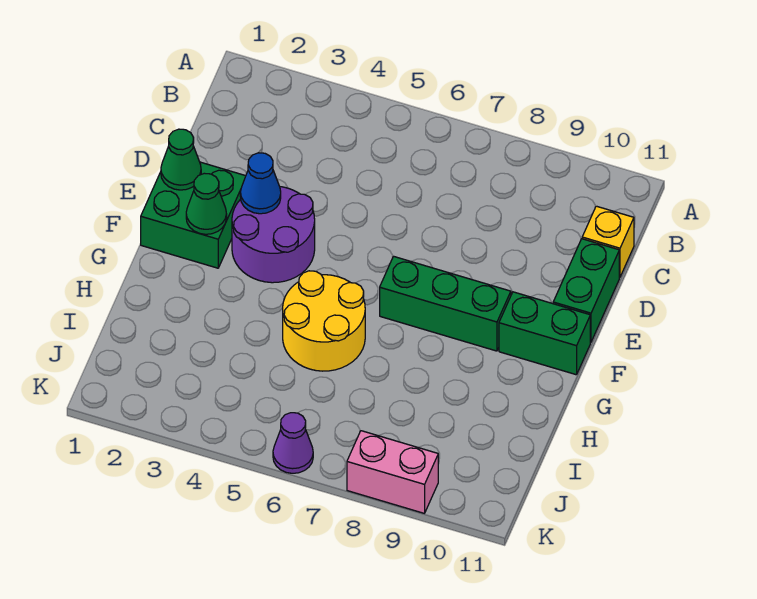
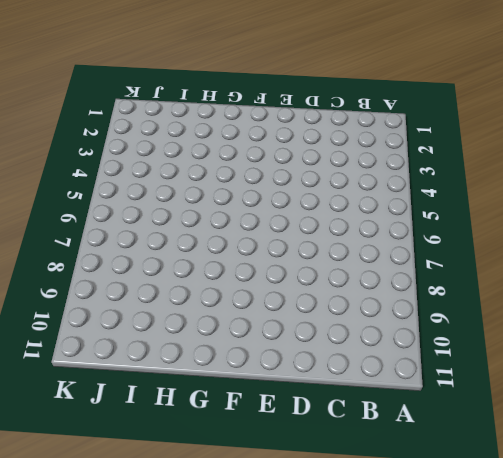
none -> yellow 1x1 brick [582,206,634,277]
none -> green 1x2 brick [553,239,619,342]
none -> green 2x2 brick [141,162,246,268]

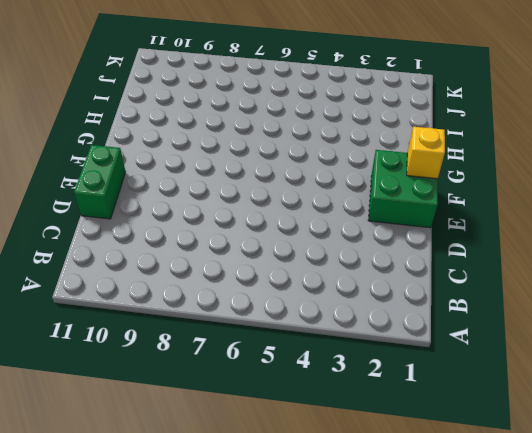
yellow 1x1 brick [407,127,445,179] -> yellow 1x1 brick moved to [582,206,634,277]
none -> purple 2x2 round brick [232,187,315,283]
none -> green 1x3 brick [380,256,511,351]
none -> green 1x2 brick [499,292,590,375]

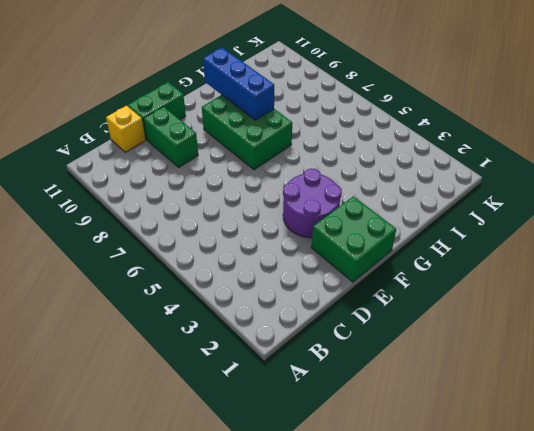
green 1x2 brick [144,107,198,167] -> green 1x2 brick moved to [499,292,590,375]
green 2x3 brick [202,95,292,170] -> green 1x3 brick [380,256,511,351]
blue 1x3 brick [203,48,274,120] -> none
none -> yellow 2x2 round brick [283,271,365,371]
none -> purple 1x1 cone [273,413,313,473]
none -> pink 1x2 brick [347,431,438,513]

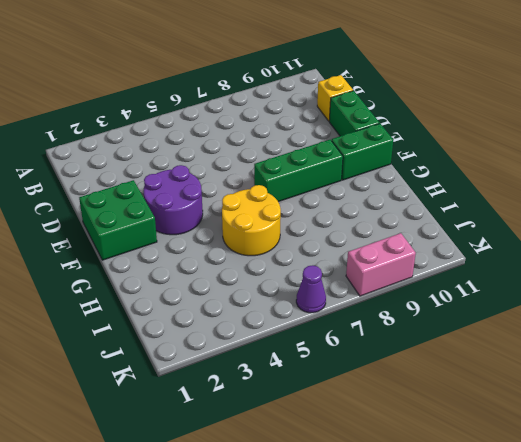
none -> green 1x1 cone [161,129,201,190]
none -> blue 1x1 cone [240,153,281,214]
none -> green 1x1 cone [186,173,227,234]

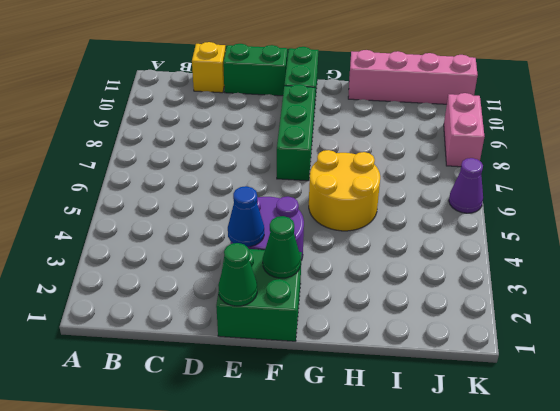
pink 1x4 brick [348,50,478,104] -> none

